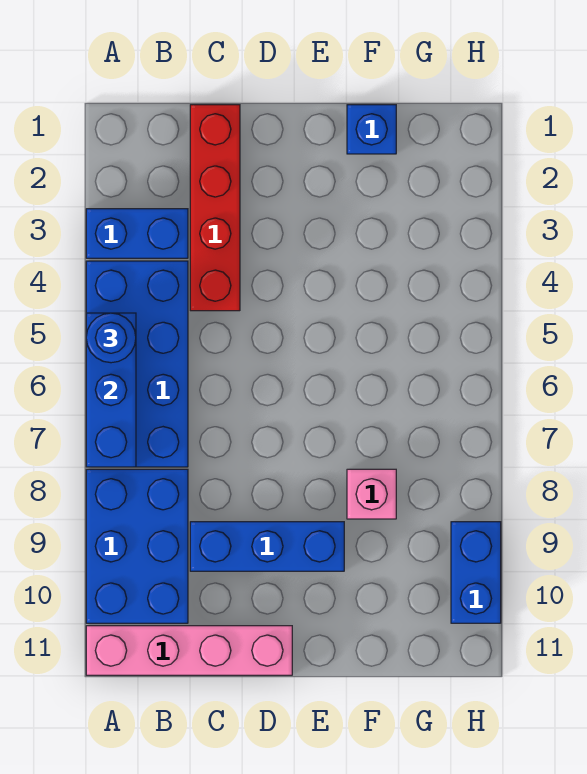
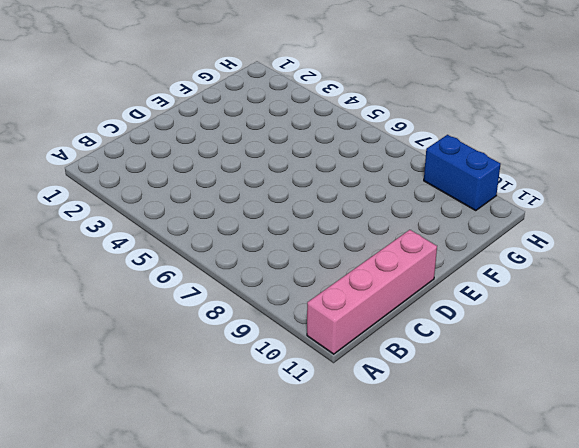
none -> blue 1x2 brick [86,209,188,258]
none -> blue 2x4 brick [86,261,188,467]

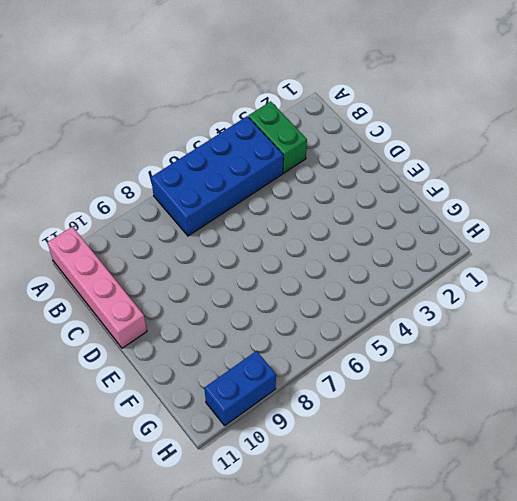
green 1x2 brick [248,101,307,173] -> blue 1x2 brick [86,209,188,258]
none -> blue 2x3 brick [86,469,188,623]
none -> red 1x4 brick [190,105,240,311]

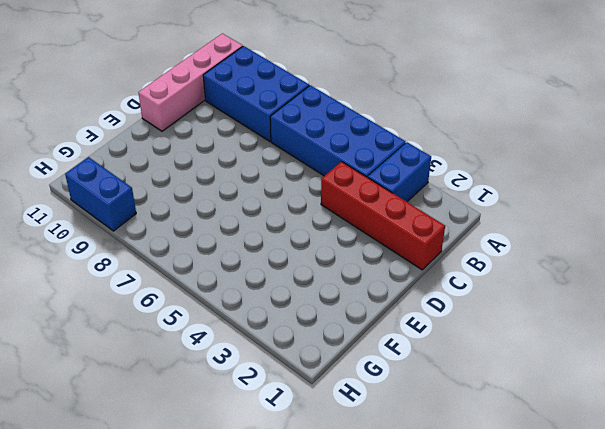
none -> blue 1x3 brick [190,522,344,571]
none -> blue 1x1 brick [347,105,396,154]

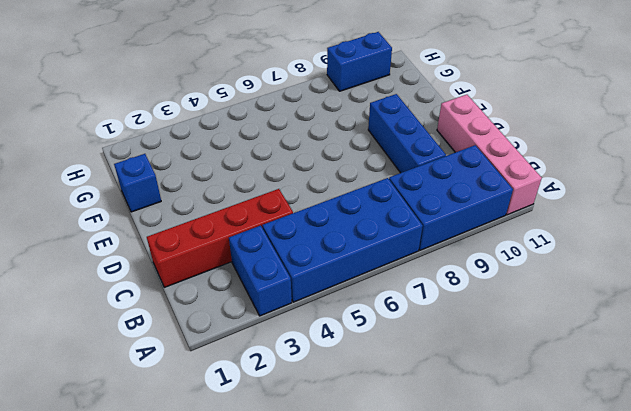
none -> pink 1x1 brick [347,469,396,519]
none -> blue 1x3 brick [86,313,136,467]

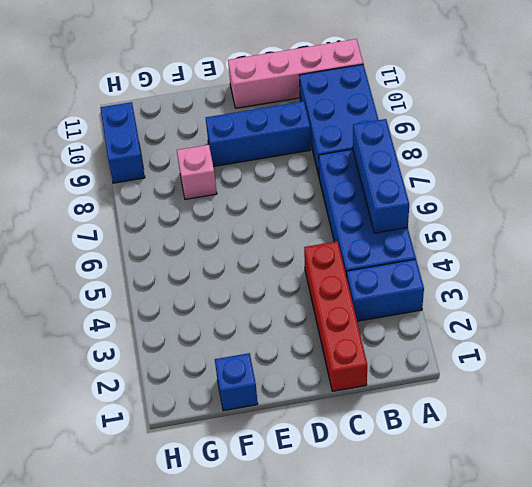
none -> blue 1x1 round brick [86,313,136,363]

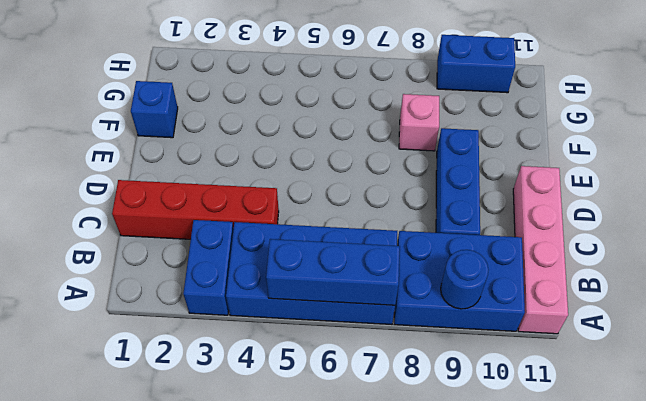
blue 1x1 round brick [441,250,489,309] -> blue 1x1 round brick moved to [86,313,136,363]

